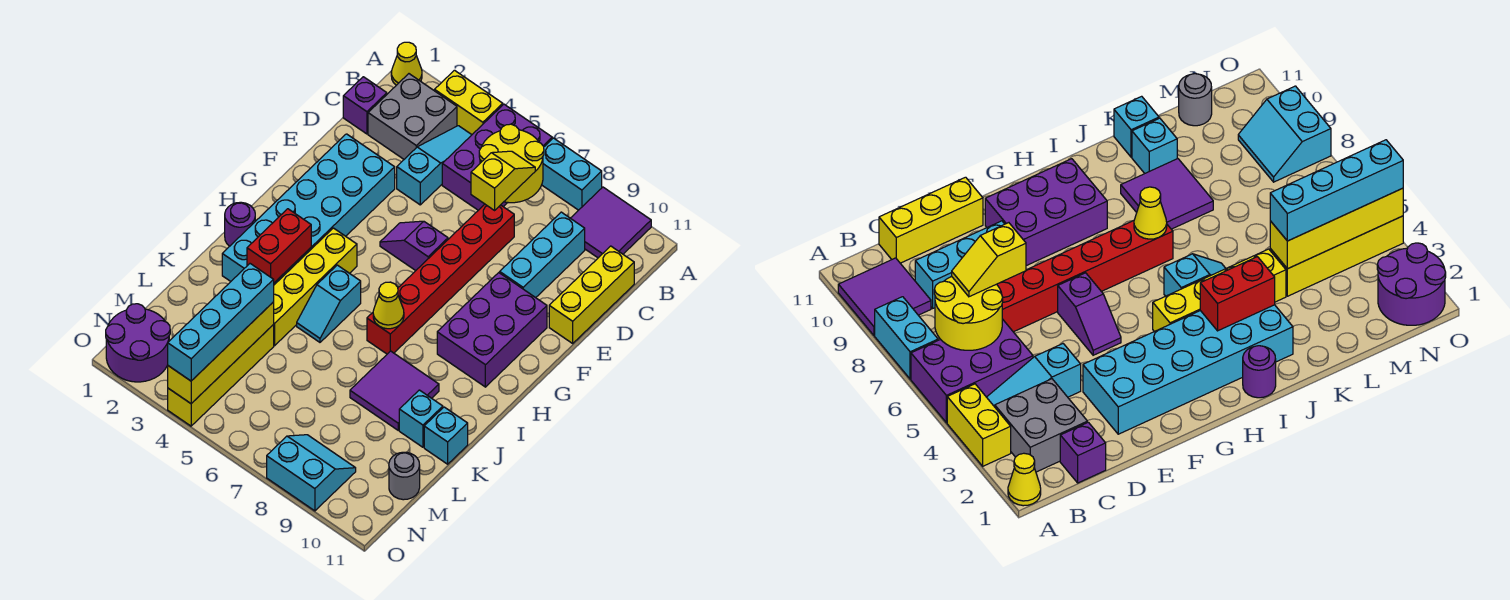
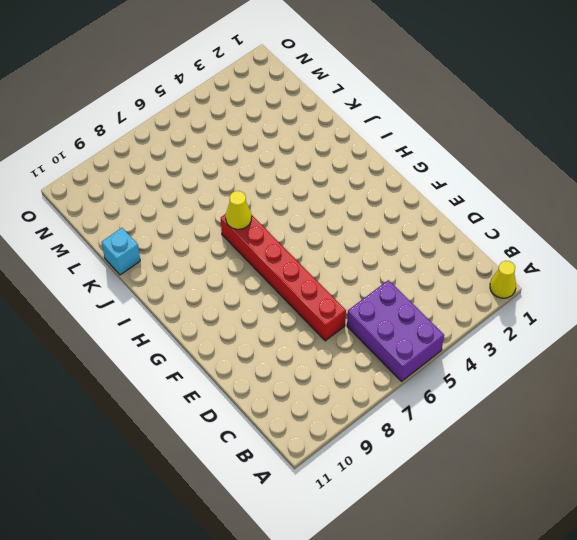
none -> yellow 1x2 brick [435,70,503,135]
none -> cyan 1x2 brick [542,138,602,210]
none -> purple 2x2 tile [571,187,651,258]
none -> grey 2x2 brick [368,74,457,159]

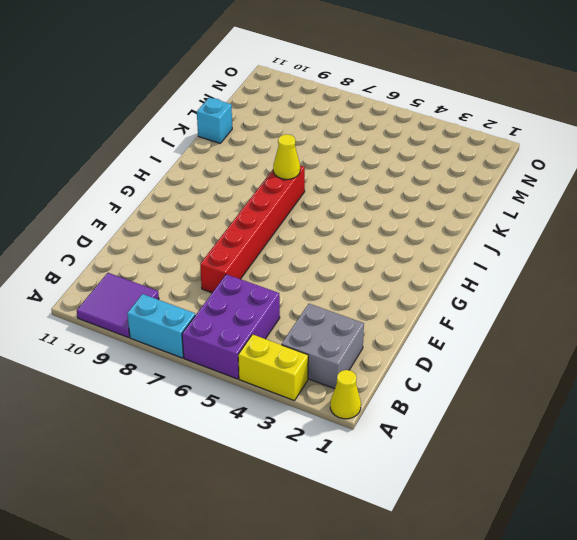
none -> cyan 1x3 slope [397,126,471,205]
none -> purple 1x1 brick [343,77,387,134]
none -> cyan 1x3 brick [500,212,585,298]
none -> yellow 1x3 brick [549,246,634,343]

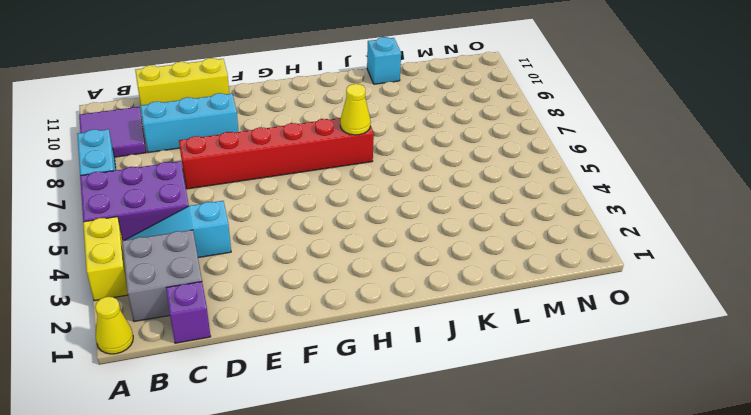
none -> cyan 2x6 brick [222,134,395,285]
none -> purple 1x2 slope [380,221,448,271]
none -> purple 2x3 brick [437,273,547,387]
none -> yellow 1x4 brick [273,228,357,346]

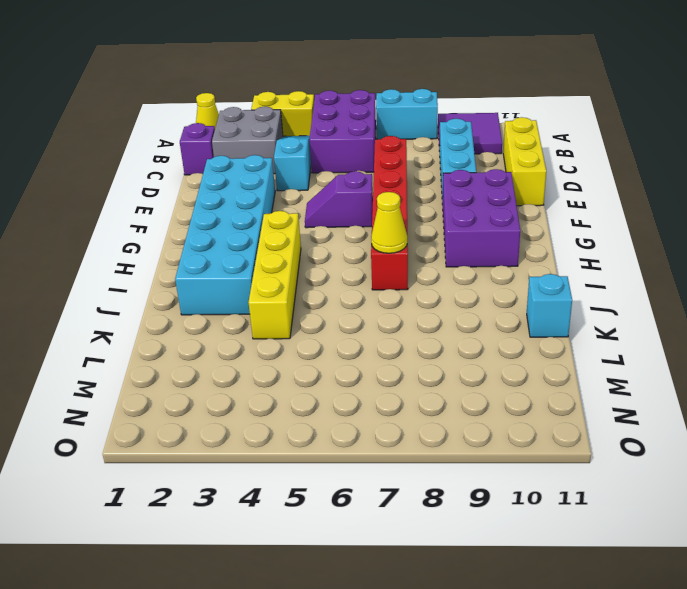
none -> purple 1x1 round brick [225,202,255,246]
none -> cyan 1x2 slope [297,265,361,342]
none -> purple 2x2 tile [350,351,439,430]
none -> cyan 1x1 brick [399,390,443,447]

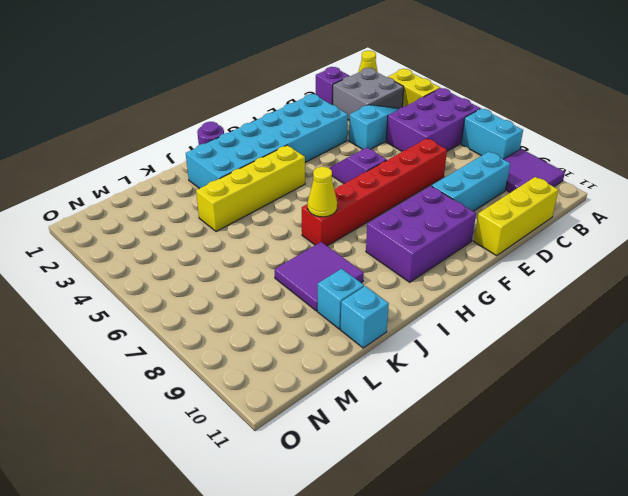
none -> cyan 1x2 slope [297,265,361,342]
none -> yellow 1x4 brick [168,325,274,426]
none -> grey 1x1 round brick [389,452,420,500]
none -> purple 2x2 round brick [106,304,170,382]

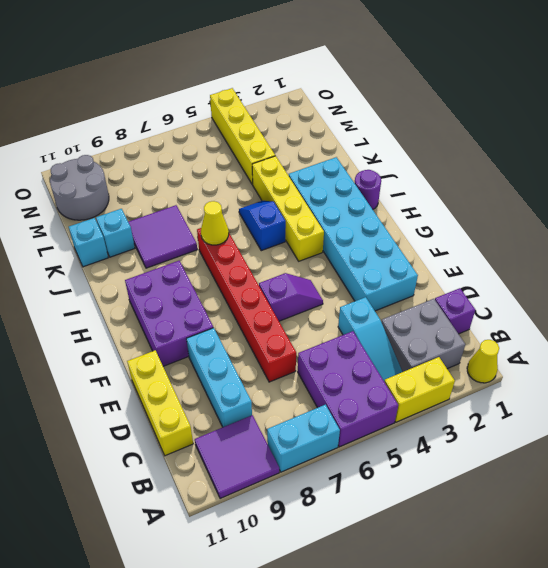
blue 1x2 slope [239,201,286,251] -> cyan 1x2 slope [297,265,361,342]
grey 2x2 round brick [50,155,109,220] -> grey 1x1 round brick [389,452,420,500]
none -> purple 2x2 round brick [106,304,170,382]
none -> cyan 2x2 slope [267,435,356,511]
none -> yellow 2x2 round brick [479,124,544,203]
none -> red 1x2 brick [247,209,311,283]

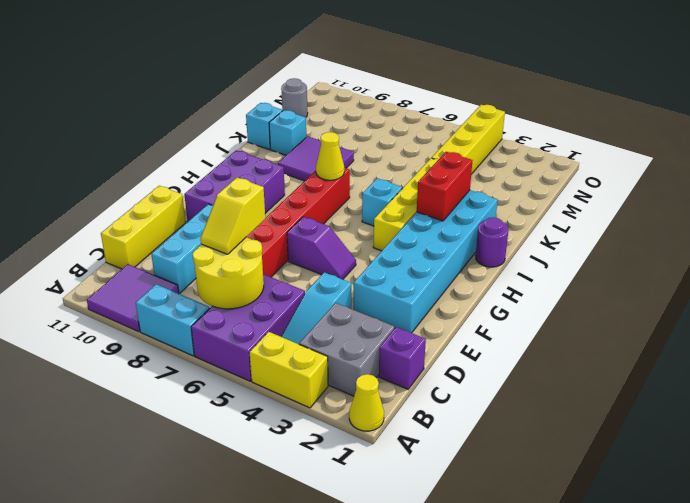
none -> purple 2x2 round brick [106,304,170,382]
none -> cyan 2x2 slope [267,435,356,511]
none -> yellow 1x4 brick [168,302,274,403]
none -> cyan 1x4 brick [168,264,274,381]

